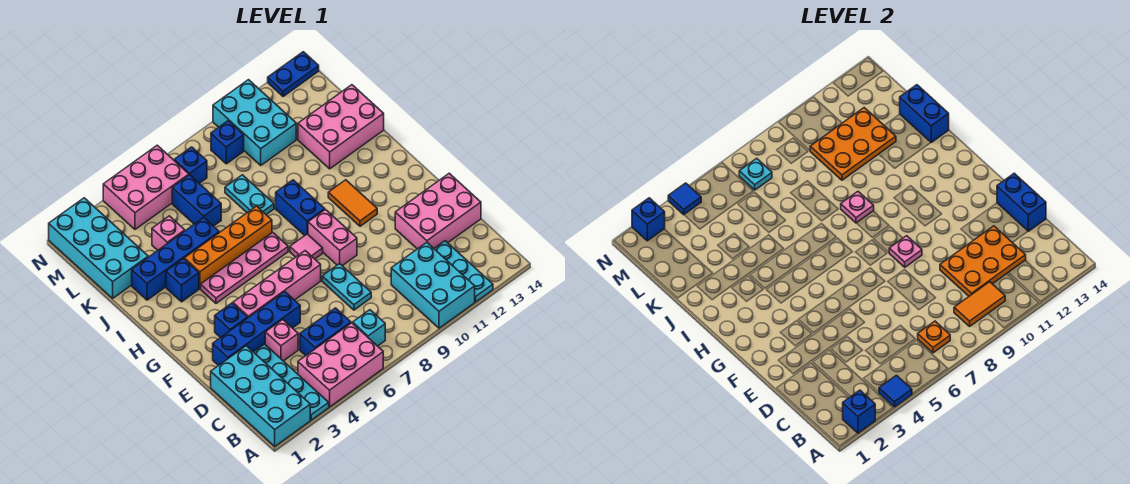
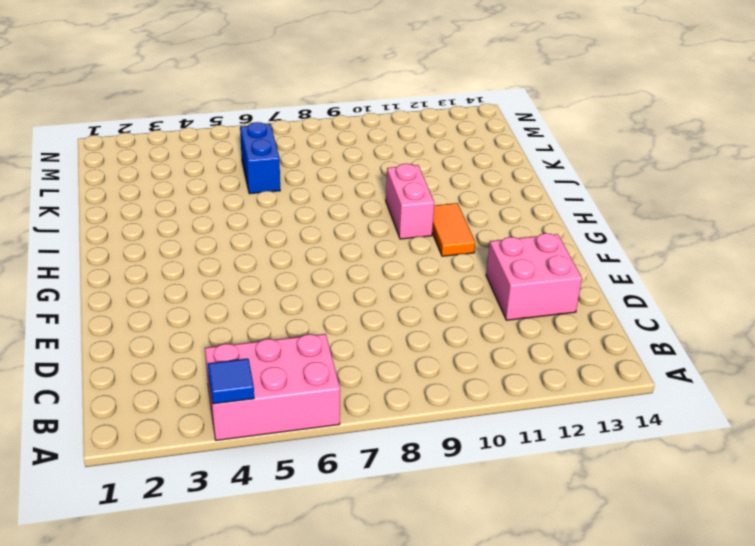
pink 2x2 brick [486,233,582,320] -> pink 2x3 brick [395,173,481,249]
pink 1x2 brick [386,164,434,239] -> pink 1x2 brick moved to [308,210,357,266]
none -> cyan 2x4 brick [211,346,310,446]
none -> cyan 1x4 plate [254,344,329,420]
none -> cyan 2x3 brick [391,242,475,328]
none -> cyan 1x3 plate [434,241,493,302]

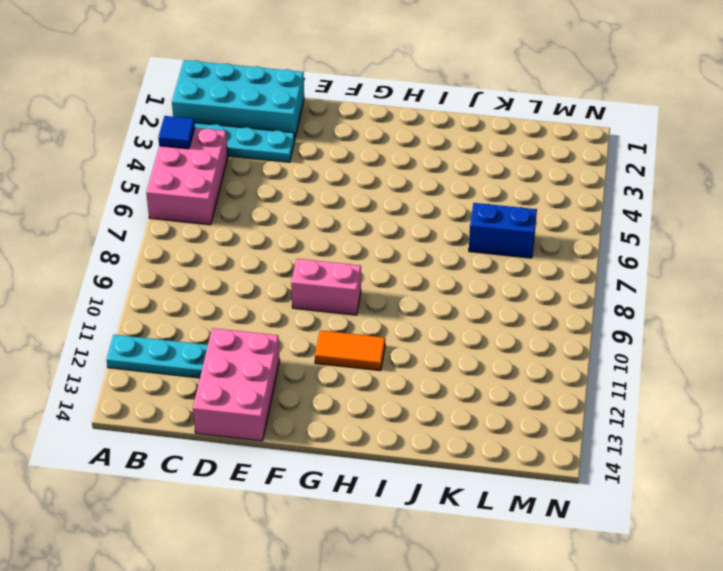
none -> cyan 2x3 brick [391,242,475,328]
none -> cyan 1x1 brick [353,310,385,346]
none -> blue 1x2 brick [300,308,351,356]
none -> pink 1x1 brick [265,320,298,361]

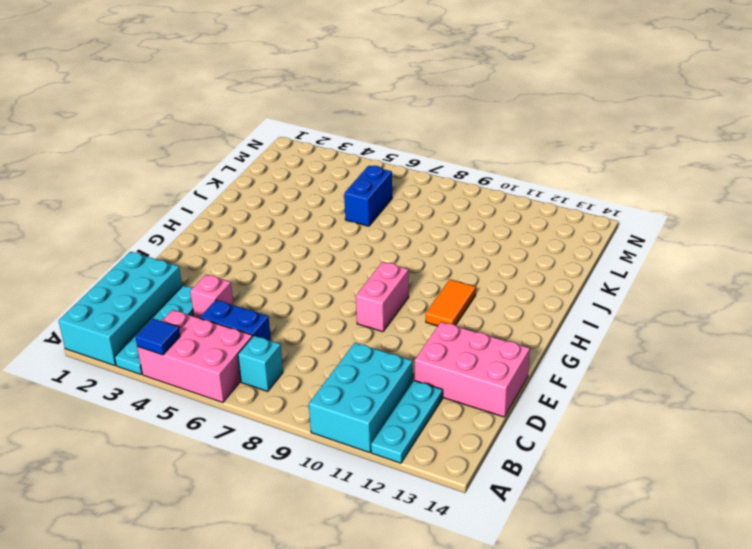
none -> cyan 1x2 plate [322,264,371,310]
none -> blue 1x4 brick [213,292,300,366]
none -> blue 1x1 brick [215,303,248,338]
none -> pink 1x4 brick [233,251,321,317]

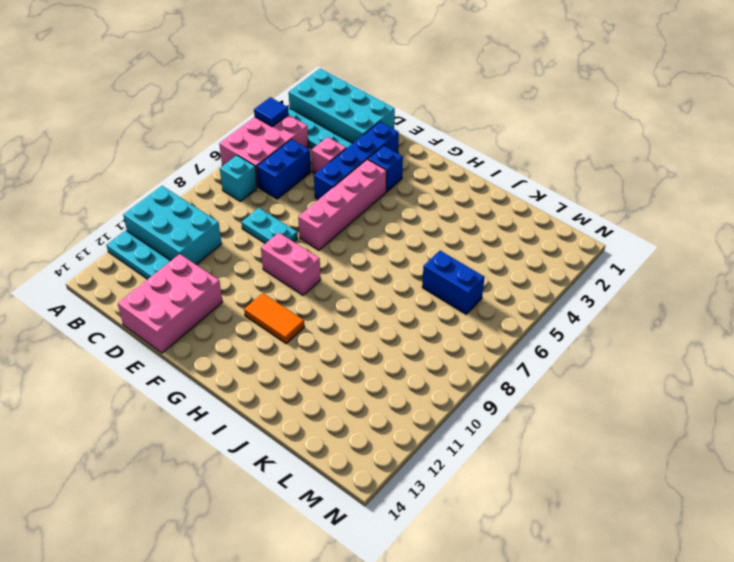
none -> pink 1x1 tile [290,234,323,259]
none -> pink 1x4 plate [201,232,288,303]
none -> blue 1x2 brick [276,180,325,235]
none -> blue 1x1 brick [166,259,199,302]

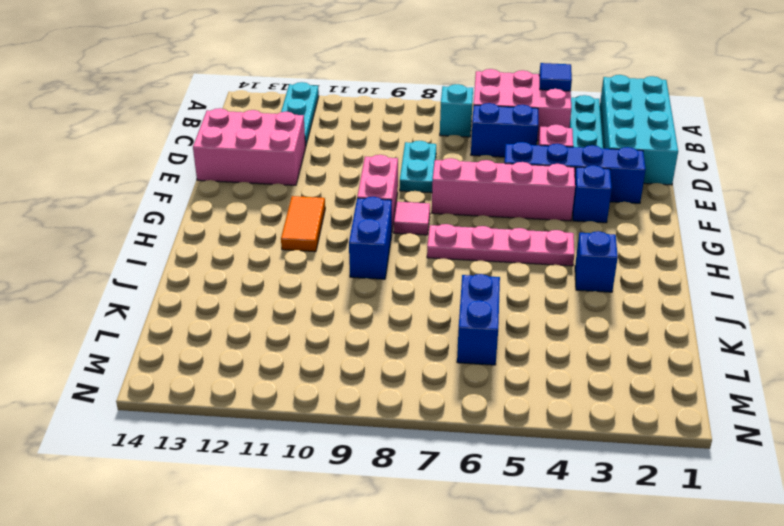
none -> cyan 2x3 brick [391,242,475,328]
none -> orange 1x4 brick [184,206,272,289]
none -> blue 1x4 brick [132,218,219,300]
none -> cyan 1x2 plate [225,175,274,215]

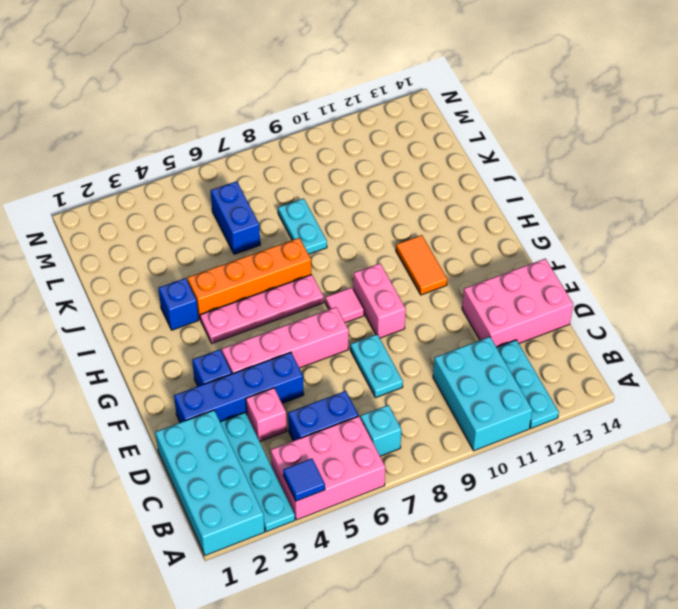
none -> blue 1x2 brick [276,180,325,235]
none -> blue 1x4 brick [132,218,219,300]
none -> pink 2x3 brick [298,85,384,169]
none -> cyan 2x4 brick [49,198,148,298]

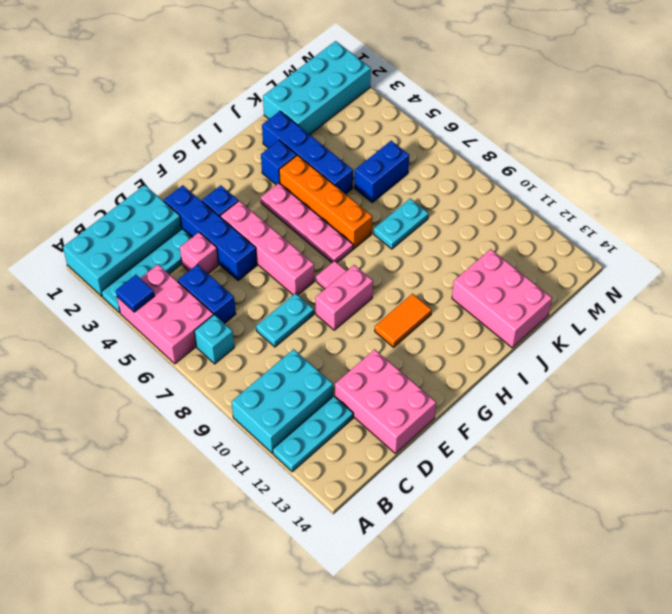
none -> blue 1x2 brick [276,180,325,235]
none -> pink 1x1 brick [152,216,185,250]
none -> cyan 2x3 brick [213,80,296,165]
none -> pink 2x3 brick [103,145,189,229]

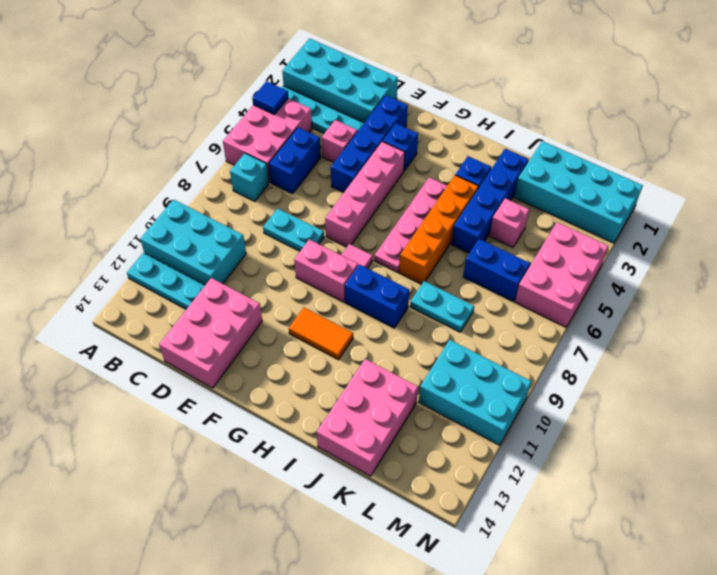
none -> blue 1x1 brick [174,147,207,183]
none -> blue 1x1 brick [211,121,244,164]
none -> blue 1x2 plate [268,52,319,97]
none -> blue 1x1 brick [843,390,875,433]

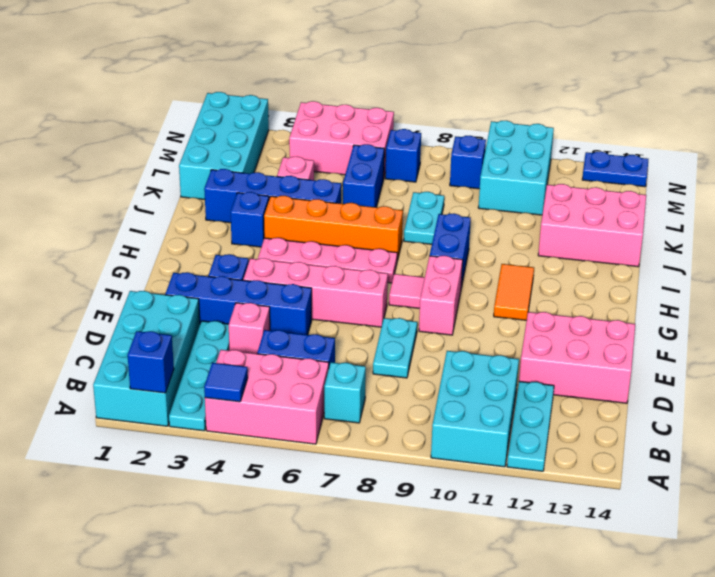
none -> orange 1x1 plate [918,321,950,353]
none -> orange 1x2 tile [954,282,1005,326]
none -> orange 2x3 plate [940,226,1026,296]
none -> blue 1x2 brick [997,173,1046,231]

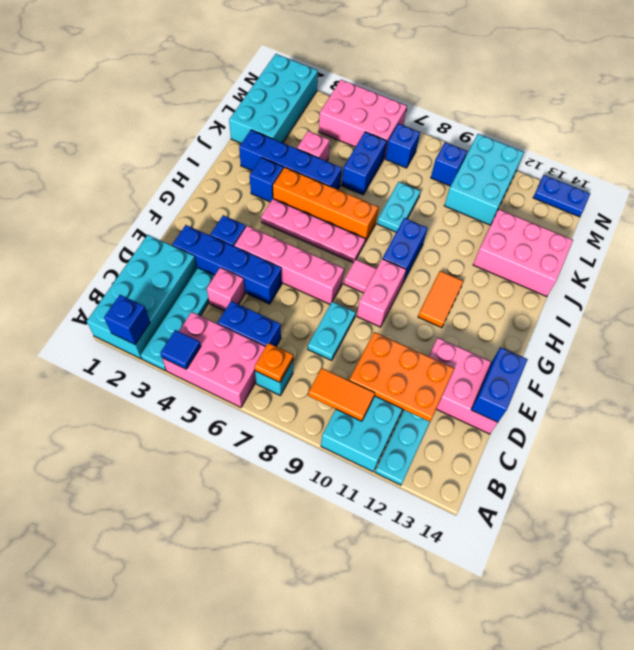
none -> pink 1x1 plate [889,236,922,267]
none -> pink 1x1 plate [841,192,874,223]
none -> blue 1x2 brick [900,85,949,142]
none -> orange 2x3 plate [810,108,896,180]

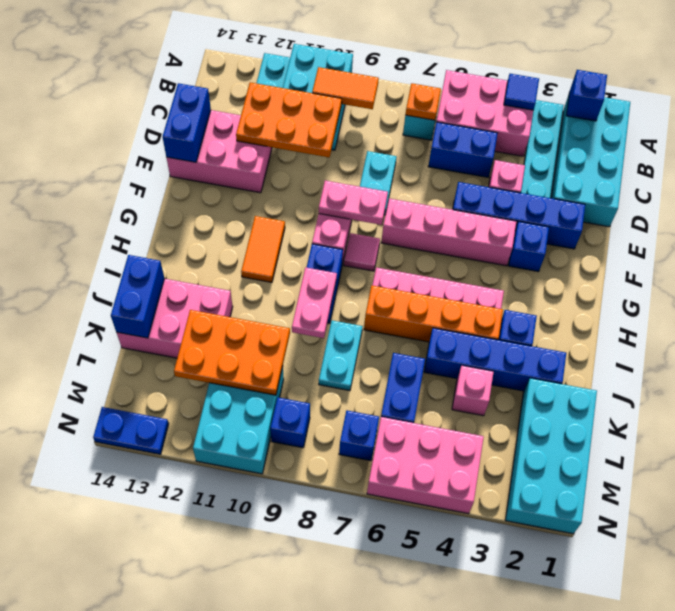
pink 1x2 plate [319,181,388,225] -> pink 1x1 plate [889,236,922,267]
pink 1x2 plate [292,267,337,338] -> pink 1x1 plate [841,192,874,223]
none -> cyan 1x1 plate [739,158,772,190]
none -> blue 1x1 brick [632,198,665,241]
none -> blue 1x1 tile [668,183,701,215]

